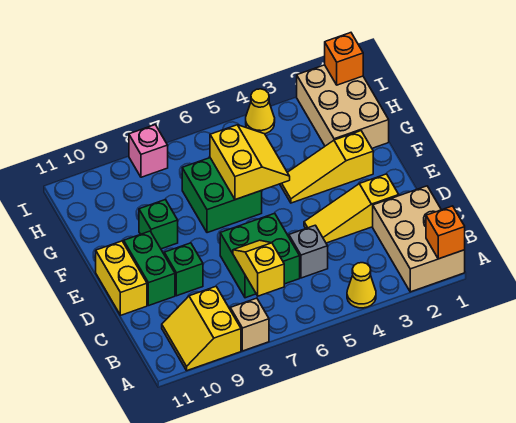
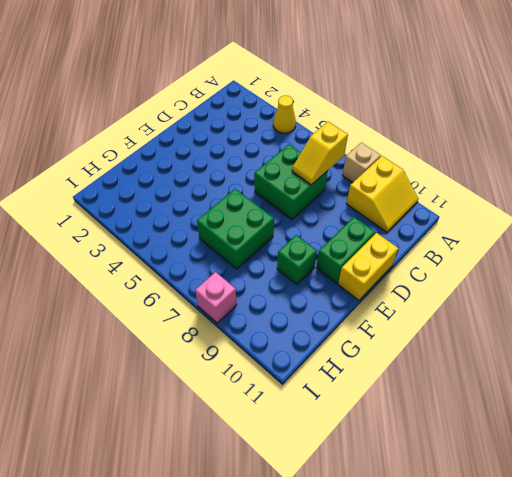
none -> tan 2x3 brick [373,186,465,292]
none -> grey 1x1 brick [289,225,328,278]
none -> yellow 1x3 slope [304,174,399,243]

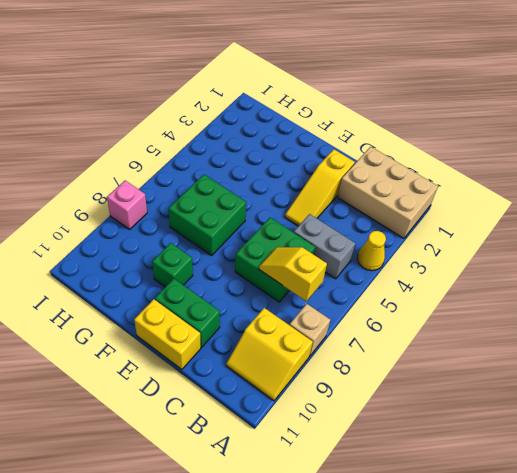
grey 1x2 brick [294,214,355,279] -> grey 1x1 brick [289,225,328,278]
none -> green 1x1 brick [164,243,203,296]
none -> yellow 1x3 slope [280,131,373,203]
none -> tan 2x3 brick [297,65,389,148]

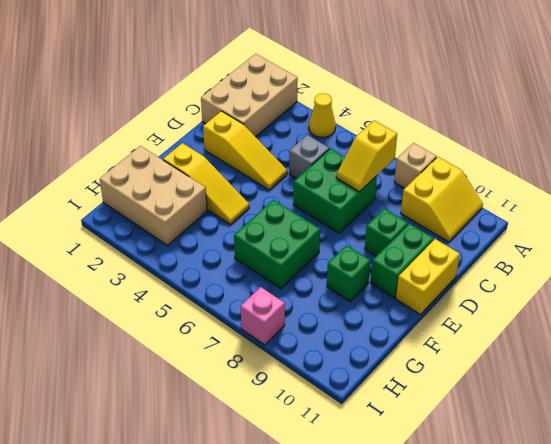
tan 2x3 brick [100,146,207,245] -> tan 2x3 brick turned to [297,65,389,148]
none -> yellow 1x1 cone [246,89,275,134]
none -> orange 1x1 brick [426,206,465,259]
none -> yellow 2x2 slope [210,125,290,200]

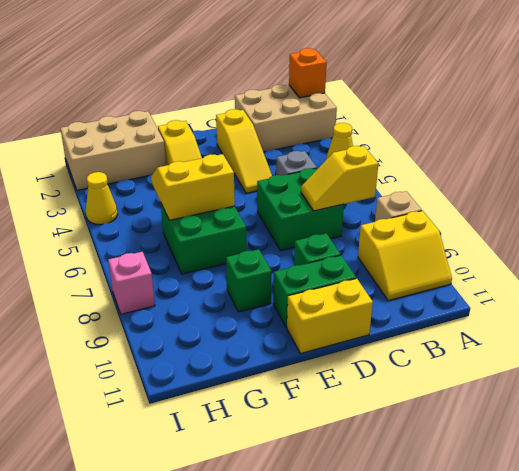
none -> orange 1x1 brick [325,33,363,85]

